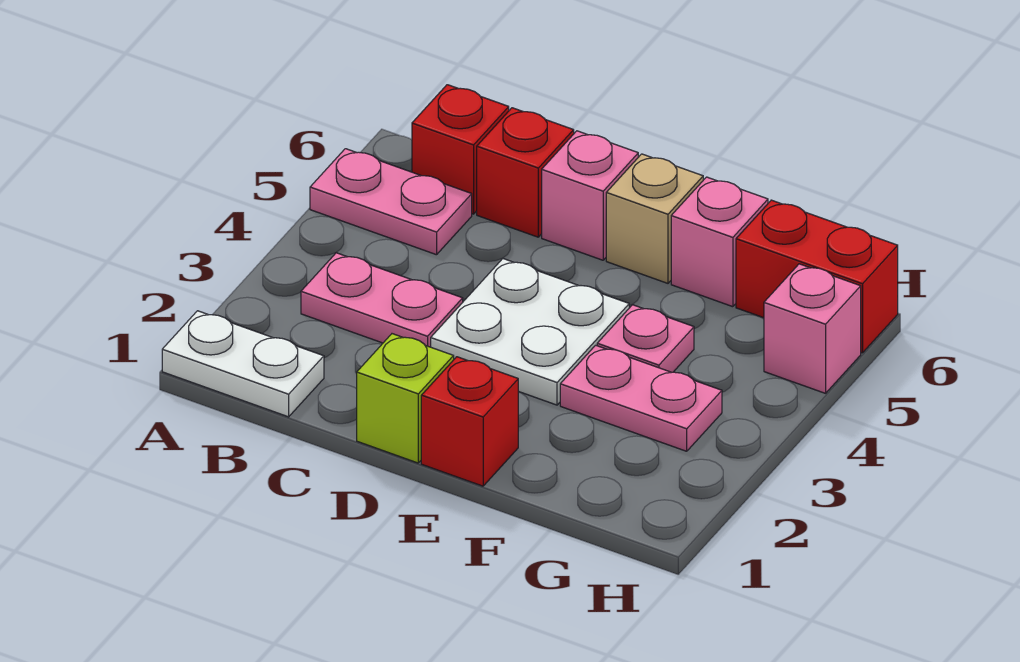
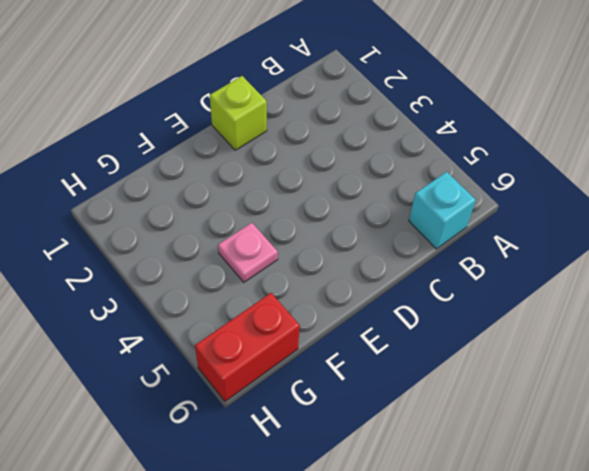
cyan 1x1 brick [409,172,476,249] -> red 1x1 brick [412,85,509,214]
none -> white 1x2 plate [162,311,324,417]
none -> pink 1x2 plate [310,149,472,255]
none -> pink 1x2 plate [301,253,463,347]

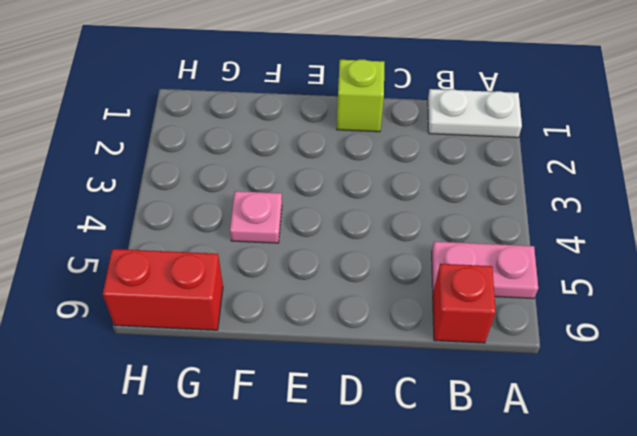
none -> pink 1x2 plate [301,253,463,347]
none -> red 1x1 brick [477,108,574,237]
none -> white 2x2 plate [431,259,629,405]

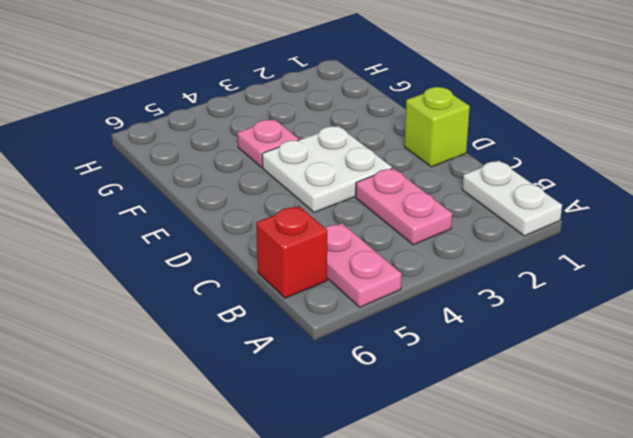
none -> red 1x1 brick [477,108,574,237]
none -> pink 1x1 brick [542,131,638,260]
none -> red 1x1 brick [421,357,518,486]

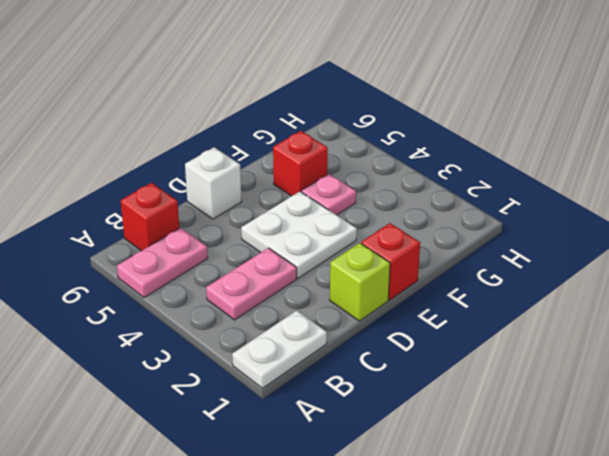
white 1x1 brick [185,147,242,219] -> pink 1x1 brick [542,131,638,260]
red 1x1 brick [273,131,328,196] -> red 1x1 brick moved to [477,108,574,237]
none -> tan 1x1 brick [606,154,703,283]
none -> pink 1x2 plate [560,345,722,451]
none -> pink 1x1 brick [671,177,768,307]

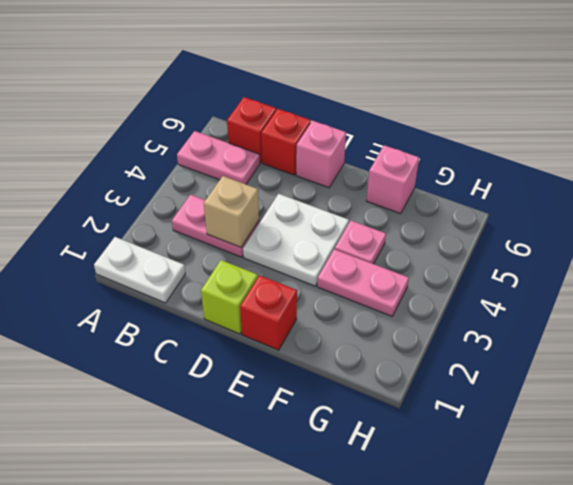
tan 1x1 brick [204,176,259,247] -> tan 1x1 brick moved to [606,154,703,283]
none -> red 1x2 brick [736,200,898,353]
none -> pink 1x1 brick [764,264,861,393]

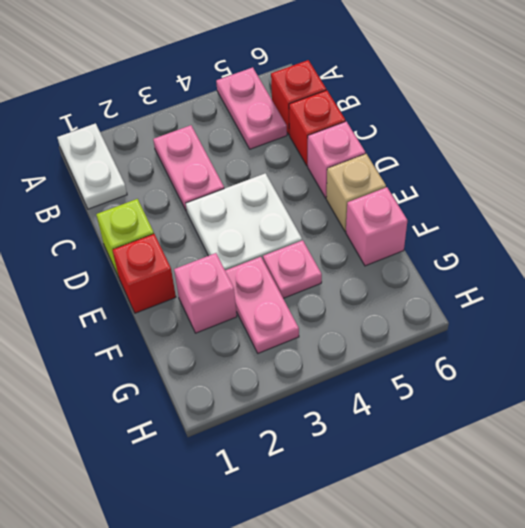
pink 1x1 brick [174,253,237,333] -> pink 1x1 brick moved to [764,264,861,393]
none -> red 1x2 brick [736,200,898,353]

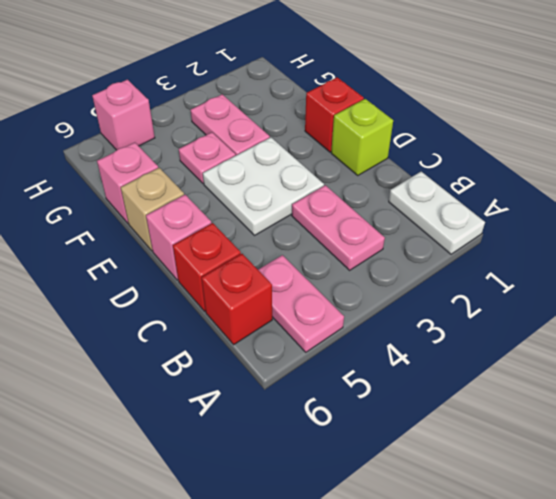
none -> red 1x2 brick [736,200,898,353]

